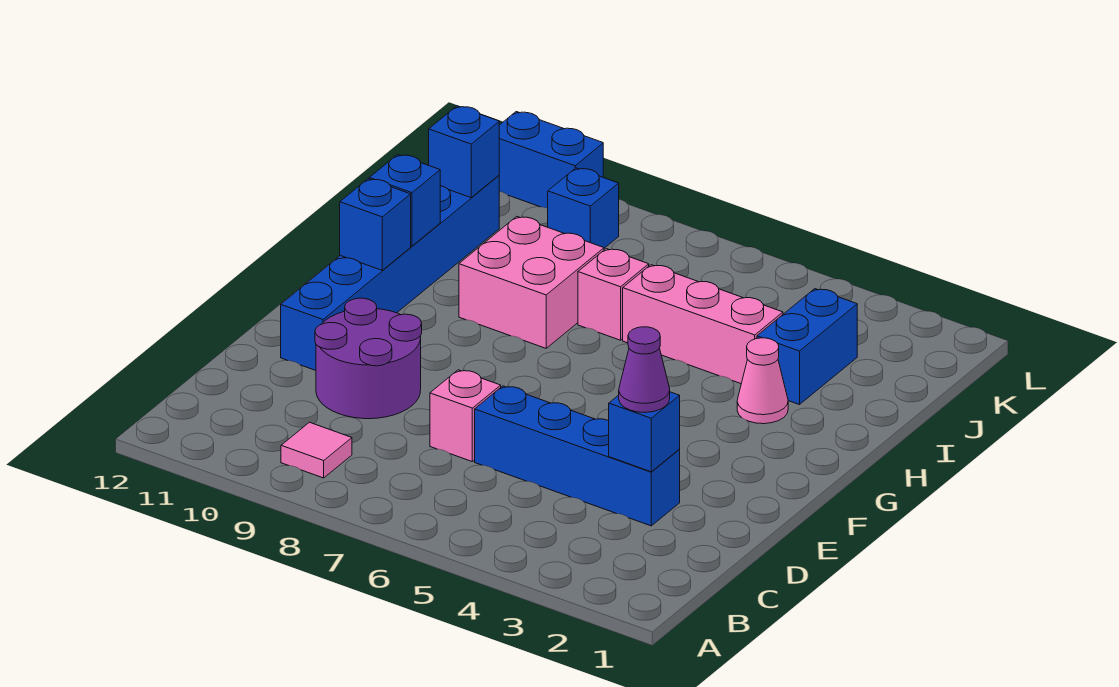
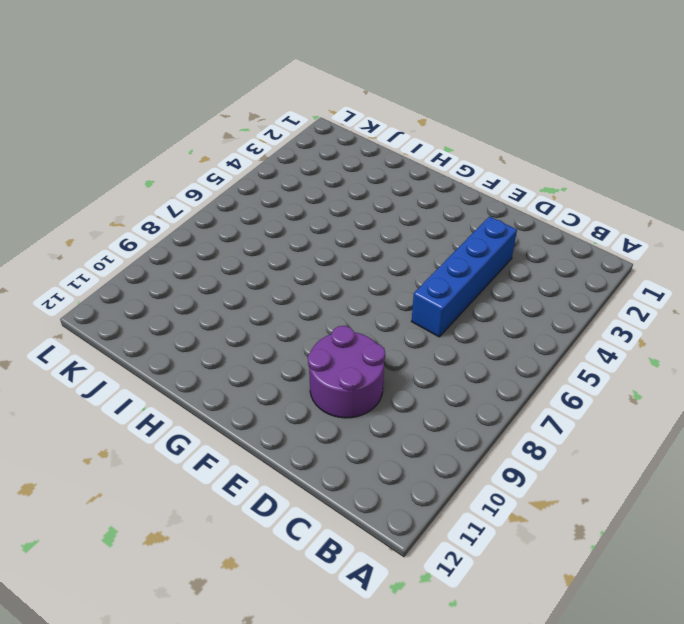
none -> pink 1x1 tile [281,422,352,478]
none -> pink 1x1 brick [430,370,501,461]
none -> blue 1x6 brick [281,175,499,370]

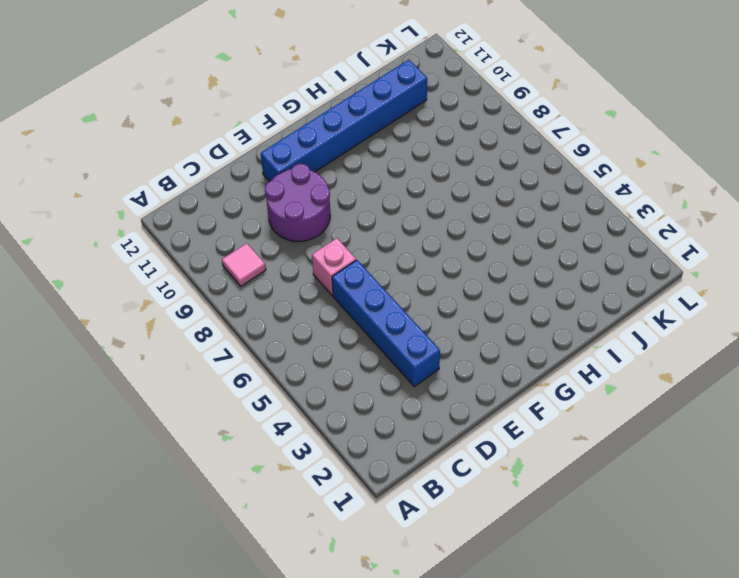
none -> pink 1x1 cone [737,338,788,424]
none -> pink 2x2 brick [459,217,604,348]
none -> blue 1x2 brick [757,289,857,405]

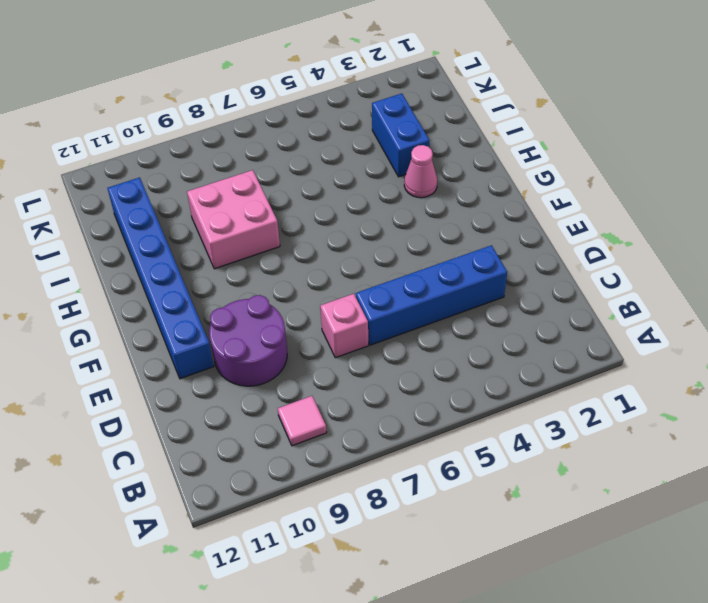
none -> pink 1x3 brick [623,265,783,384]
none -> pink 1x1 brick [578,249,649,340]
none -> blue 1x1 brick [548,168,619,248]

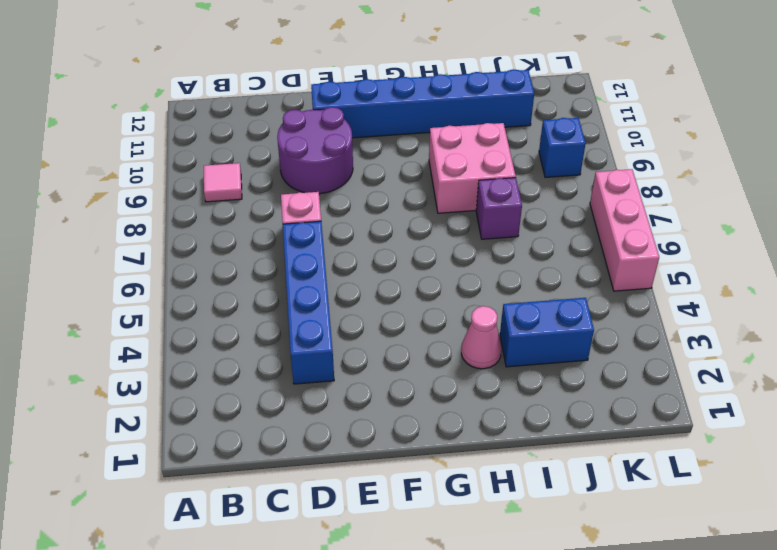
purple 1x1 brick [476,178,522,239] -> pink 1x1 brick [578,249,649,340]
pink 1x3 brick [590,169,659,291] -> pink 1x3 brick moved to [623,265,783,384]
none -> blue 1x2 brick [499,112,603,208]
none -> blue 1x1 brick [609,392,680,472]
none -> blue 1x1 brick [340,179,411,271]

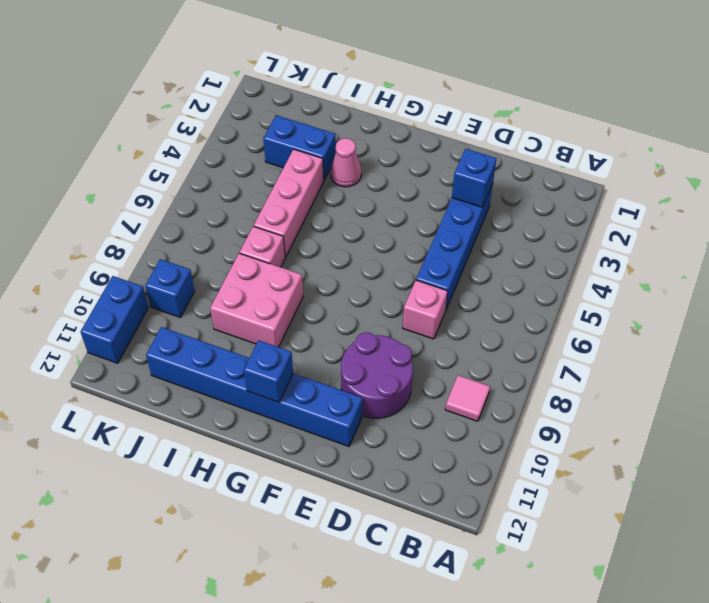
none -> blue 1x1 brick [369,154,440,246]
none -> blue 1x1 brick [429,106,499,198]
none -> purple 1x1 cone [619,327,670,412]

